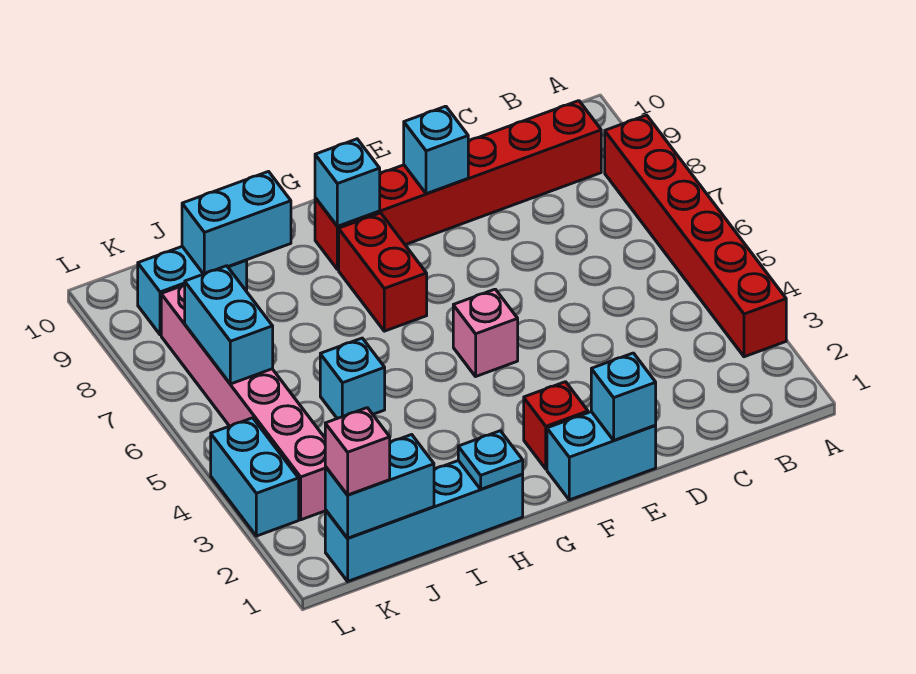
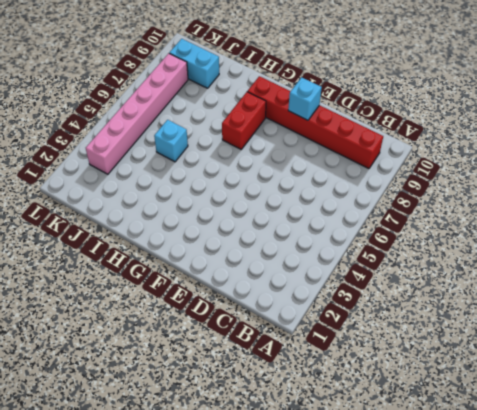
none -> red 1x6 brick [605,115,786,357]
none -> cyan 1x2 brick [547,412,656,500]
none -> red 1x1 brick [524,382,588,469]

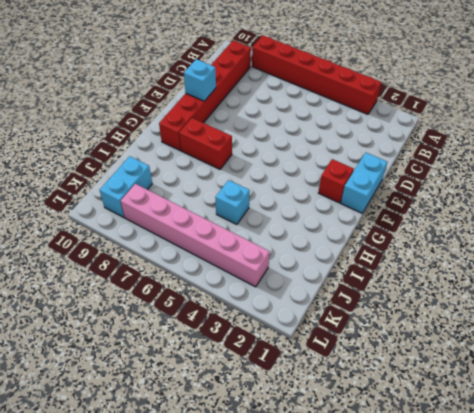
none -> pink 1x1 brick [453,289,518,376]
none -> cyan 1x4 brick [325,461,523,581]
none -> cyan 1x2 brick [211,418,299,536]

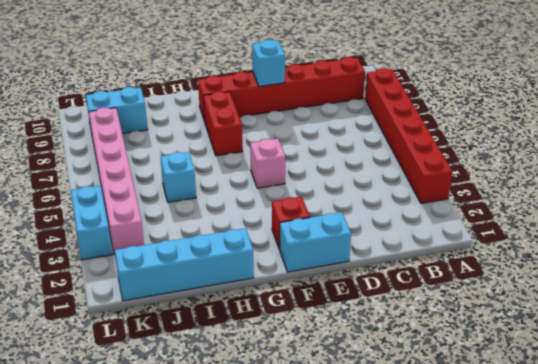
none -> cyan 1x1 brick [591,353,656,440]
none -> cyan 1x1 brick [315,139,380,226]
none -> cyan 1x1 plate [458,431,523,489]

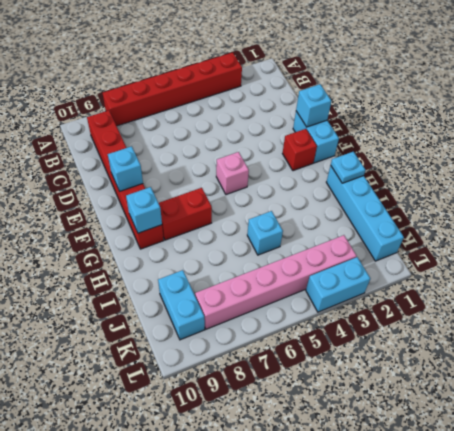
none -> cyan 1x2 brick [182,172,291,274]
none -> cyan 1x2 brick [325,435,434,538]
none -> cyan 1x2 brick [185,266,273,384]

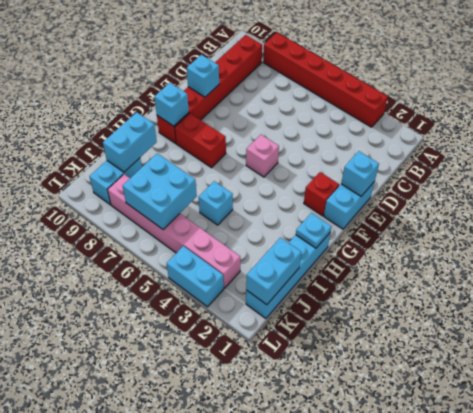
cyan 2x2 brick [122,153,197,230] -> cyan 1x2 brick [185,266,273,384]
none -> pink 1x1 brick [325,408,390,495]

